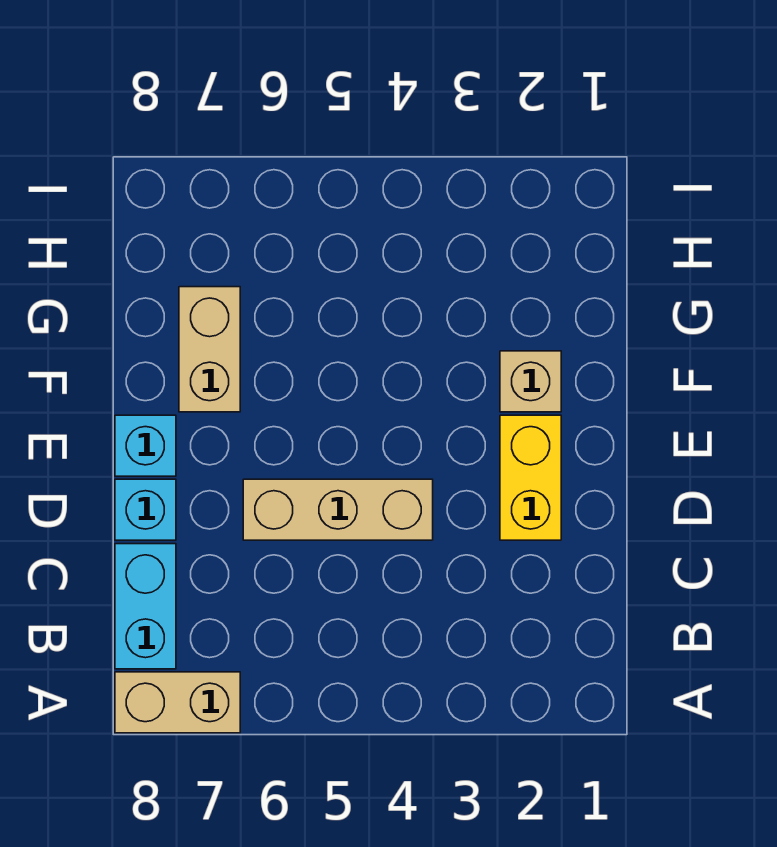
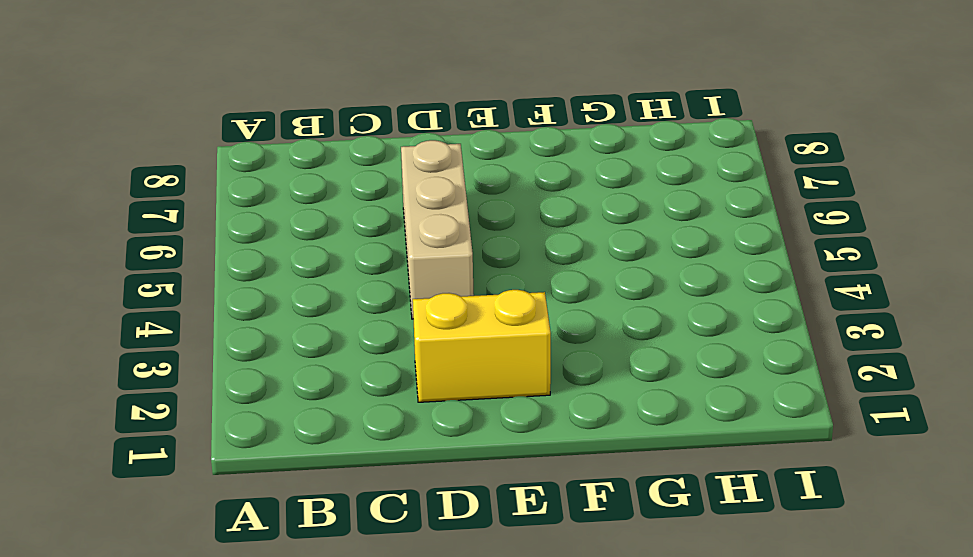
none -> tan 1x2 brick [115,672,240,733]
none -> cyan 1x2 brick [115,544,176,669]

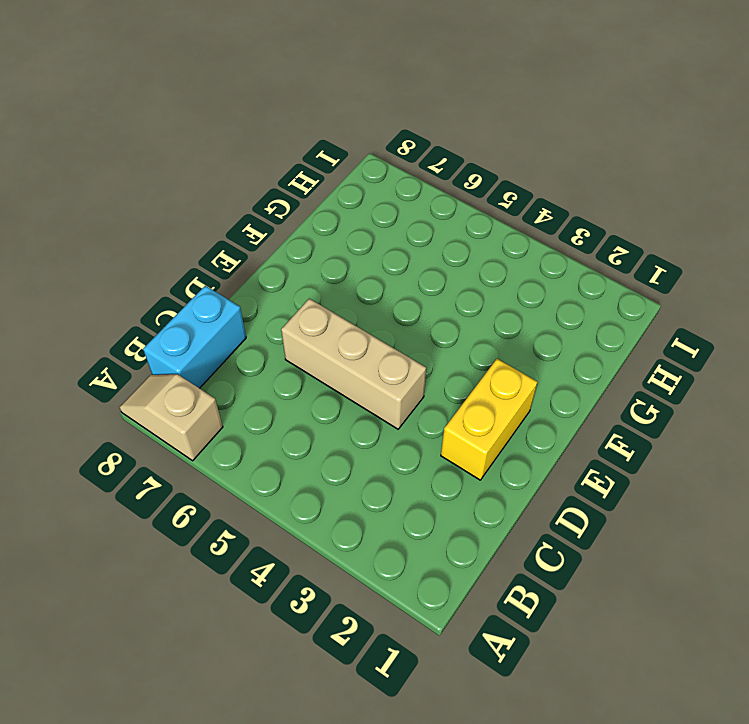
tan 1x2 slope [120,374,223,461] -> tan 1x2 brick [115,672,240,733]
none -> cyan 1x1 brick [115,479,176,540]
none -> cyan 1x1 brick [115,415,176,476]

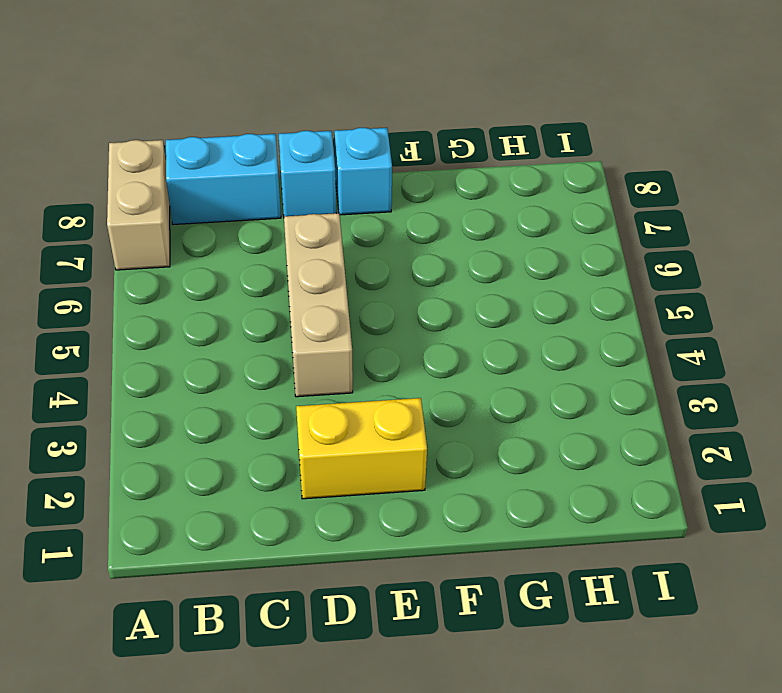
none -> tan 1x1 brick [500,351,561,412]
none -> tan 1x2 brick [179,287,240,412]

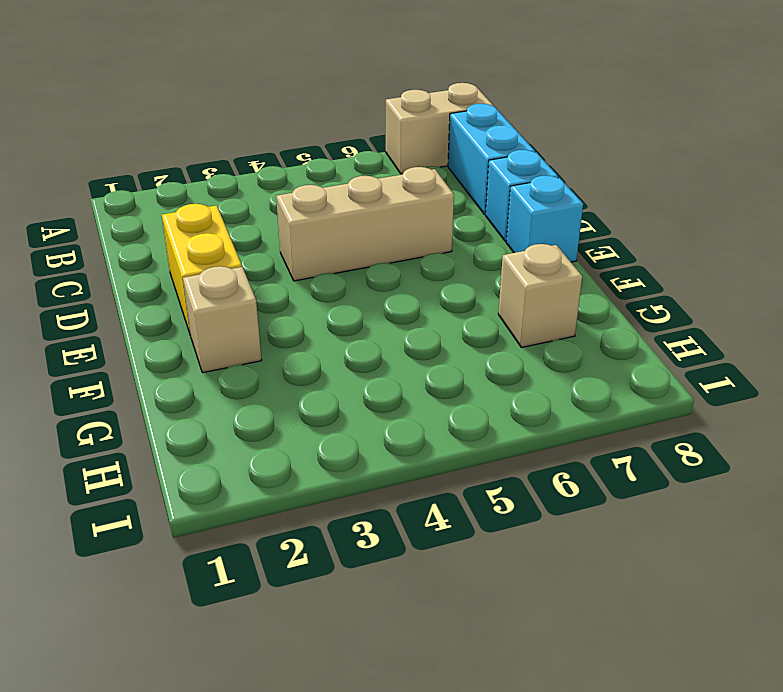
tan 1x1 brick [498,244,582,347] -> tan 1x2 brick [179,287,240,412]

